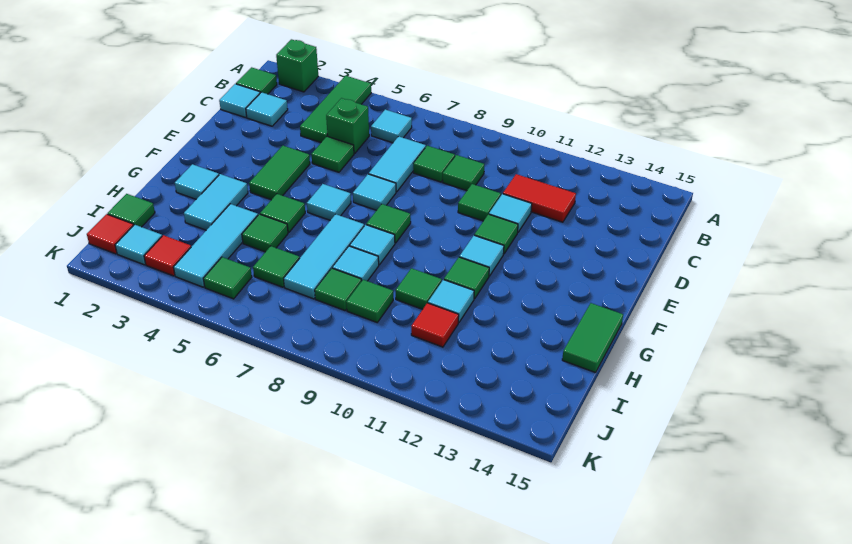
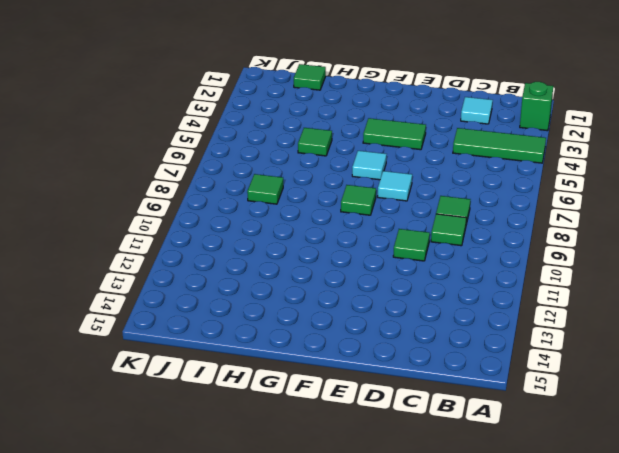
none -> green 1x1 tile [236,67,277,94]
none -> cyan 1x1 tile [371,110,412,143]
none -> cyan 1x1 tile [219,84,260,118]
none -> green 1x1 brick [326,98,369,154]

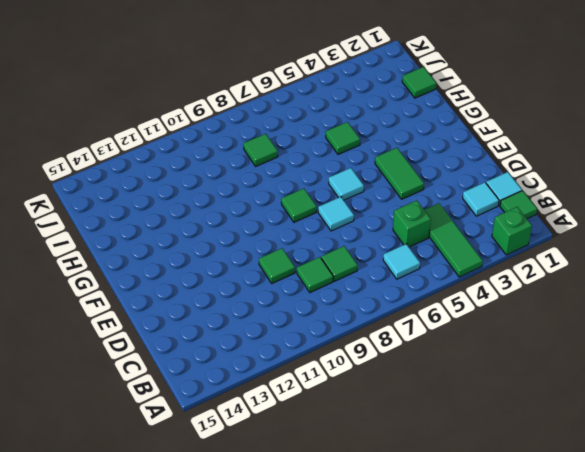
none -> cyan 1x2 tile [369,136,426,192]
none -> red 1x2 tile [503,174,576,222]
none -> green 1x1 tile [311,136,354,172]
none -> cyan 1x1 tile [489,194,532,232]

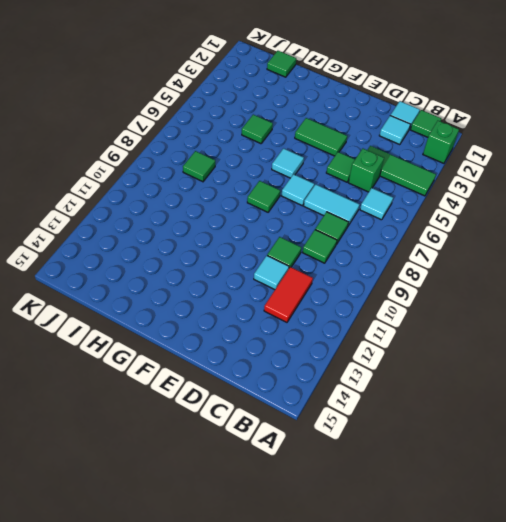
none -> green 1x1 tile [474,214,518,254]
none -> cyan 1x1 tile [459,235,504,276]
none -> cyan 1x1 tile [175,164,219,199]
none -> cyan 1x2 tile [184,174,248,230]

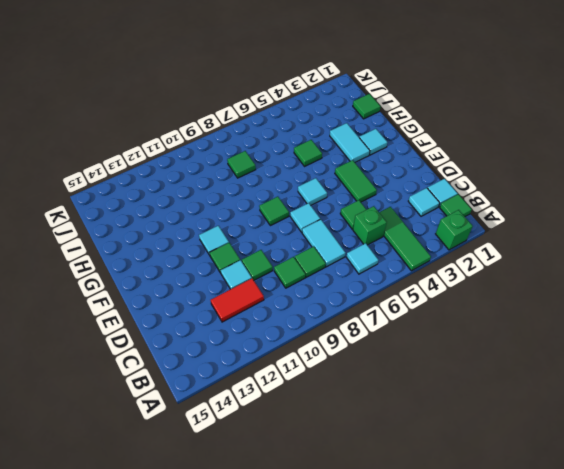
none -> green 1x1 tile [260,194,305,233]
none -> cyan 1x3 tile [284,214,364,299]
none -> cyan 1x1 tile [350,225,395,265]
none -> green 1x1 tile [444,257,489,299]

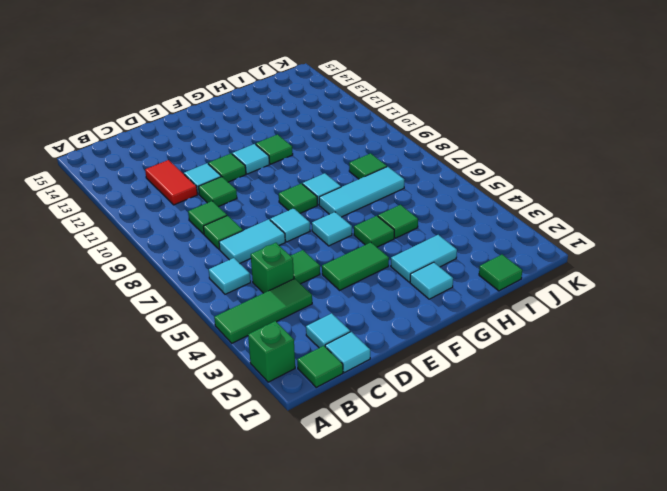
none -> green 1x2 tile [562,303,623,373]
none -> cyan 1x3 tile [173,204,258,287]
none -> cyan 1x1 tile [333,246,379,281]
none -> green 1x1 tile [396,268,442,309]

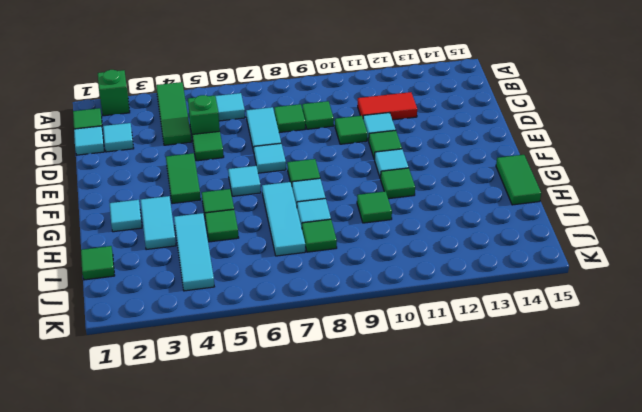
none -> cyan 1x1 tile [428,280,474,323]
none -> green 1x1 tile [253,246,300,287]
none -> green 1x1 tile [346,280,393,322]
none -> red 1x1 tile [411,303,459,347]

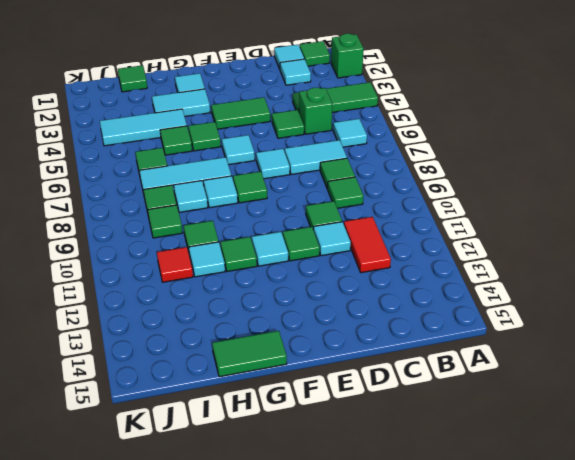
none -> red 1x1 tile [87,214,134,254]
none -> cyan 1x1 tile [115,225,162,265]
none -> red 1x1 tile [144,235,191,276]
none -> green 1x1 tile [203,257,252,299]

